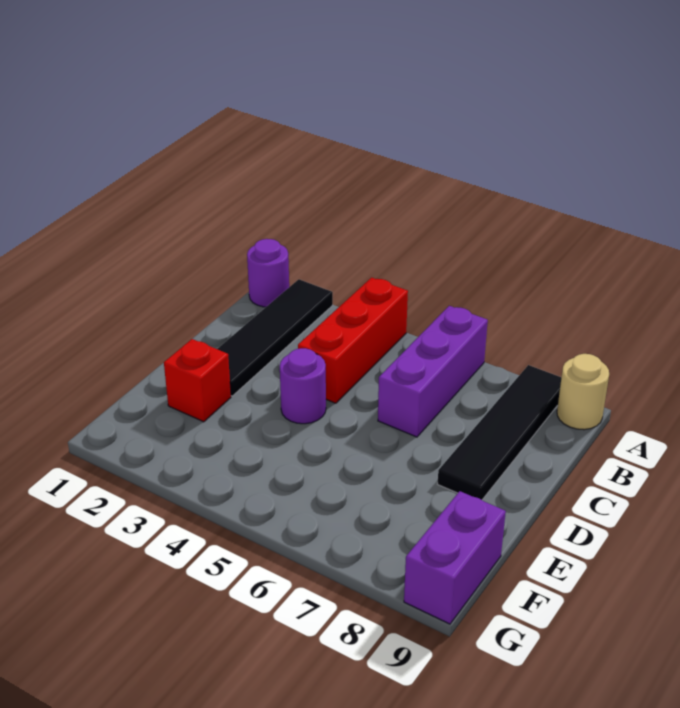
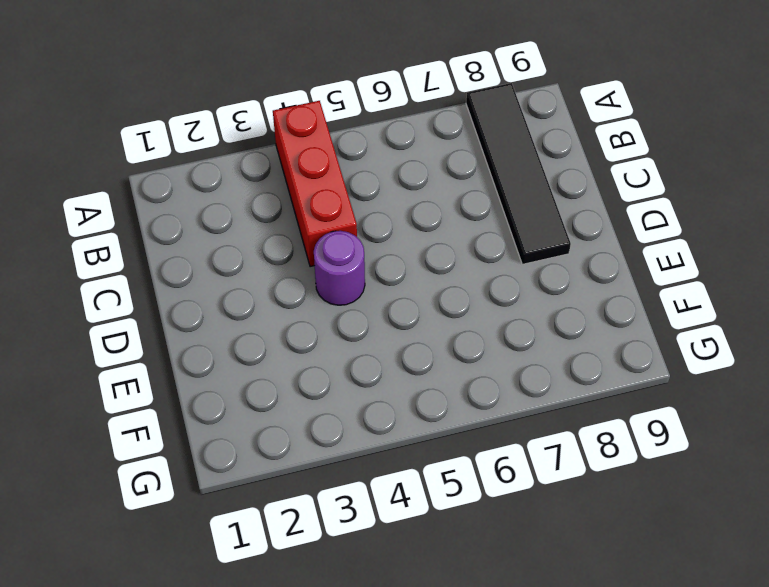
none -> purple 1x1 round brick [247,239,289,307]
none -> black 1x4 tile [218,279,333,396]

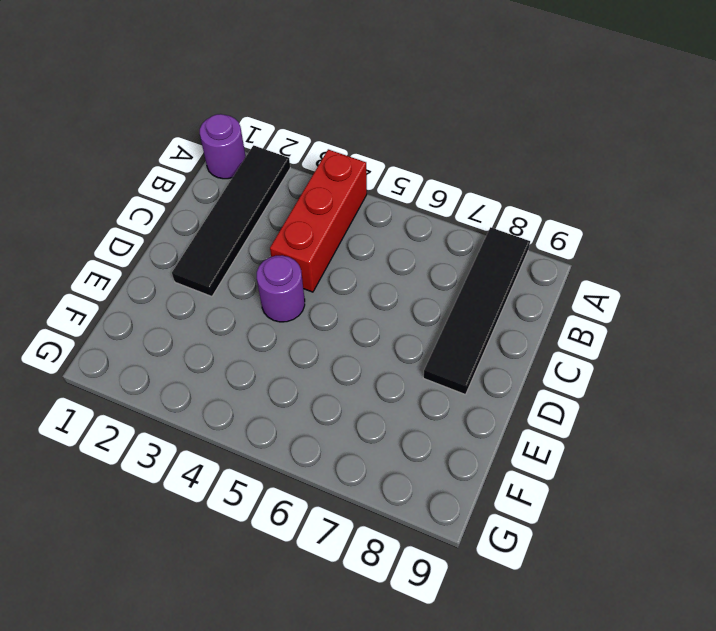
none -> purple 1x3 brick [378,306,488,437]
none -> tan 1x1 round brick [557,354,609,430]

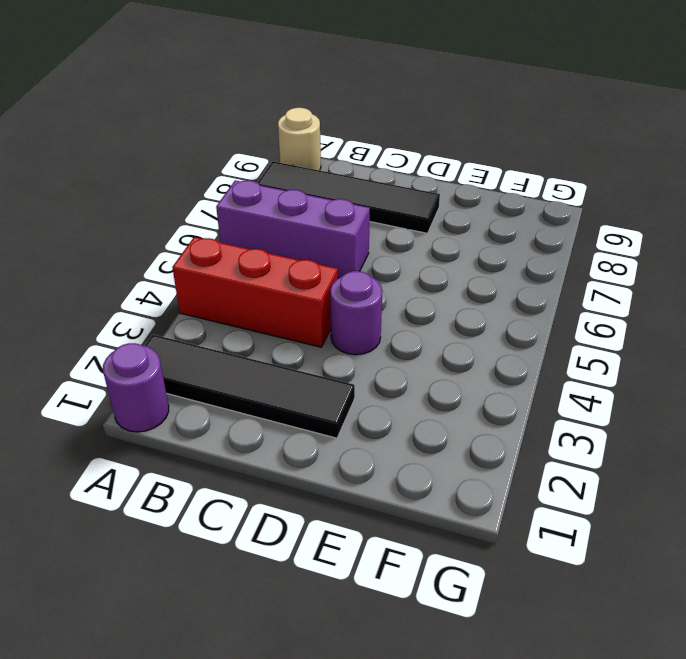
none -> red 1x1 brick [164,339,231,422]
none -> purple 1x2 brick [404,491,506,624]

